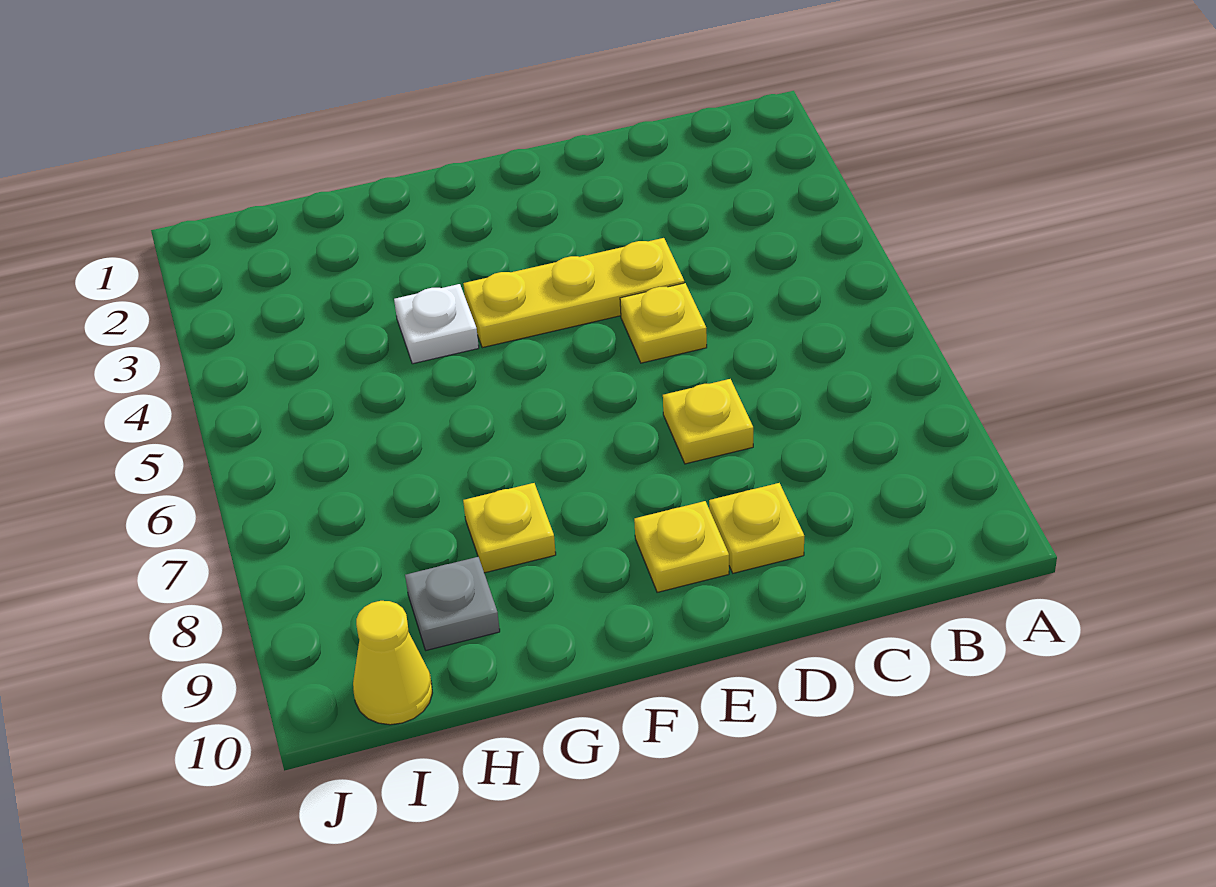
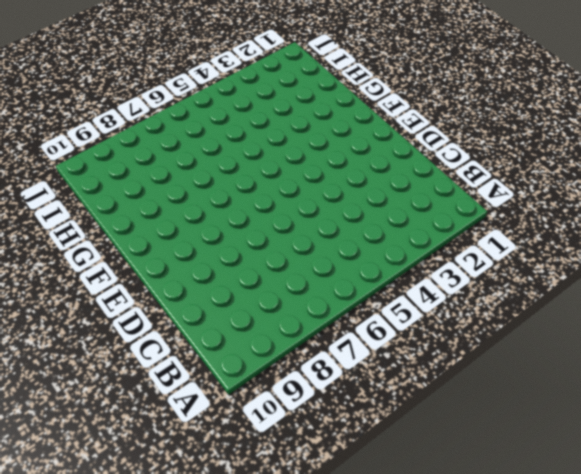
none -> yellow 1x3 plate [463,238,684,348]
none -> yellow 1x1 plate [620,283,707,363]

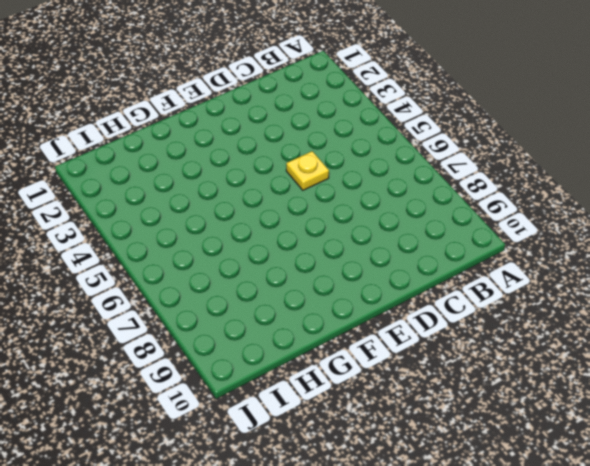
none -> yellow 1x3 plate [463,238,684,348]
none -> yellow 1x1 plate [663,379,753,464]

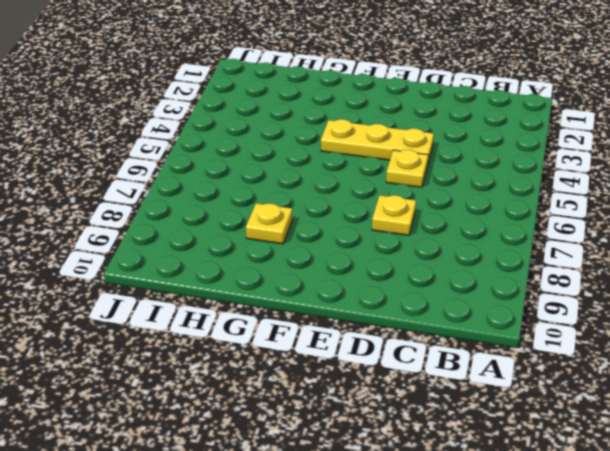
none -> yellow 1x1 plate [709,483,804,573]
none -> yellow 1x1 plate [634,501,729,592]

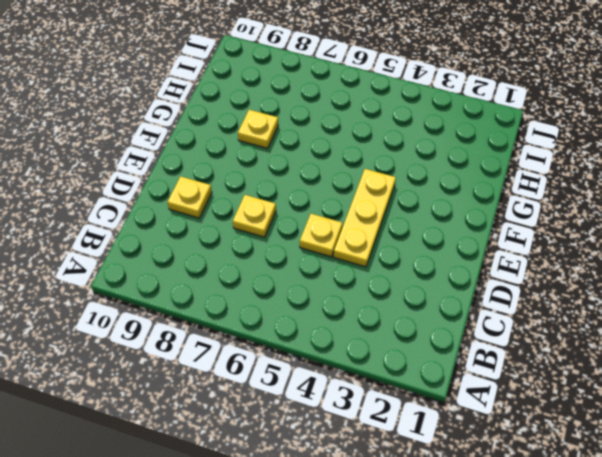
none -> yellow 1x1 plate [634,501,729,592]
none -> white 1x1 plate [394,284,479,364]

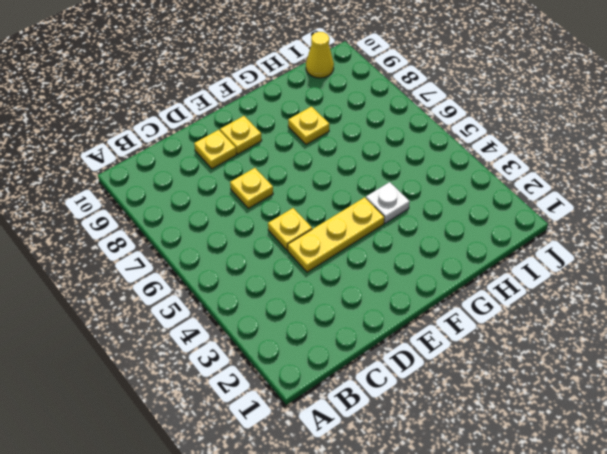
none -> grey 1x1 plate [405,557,500,650]

